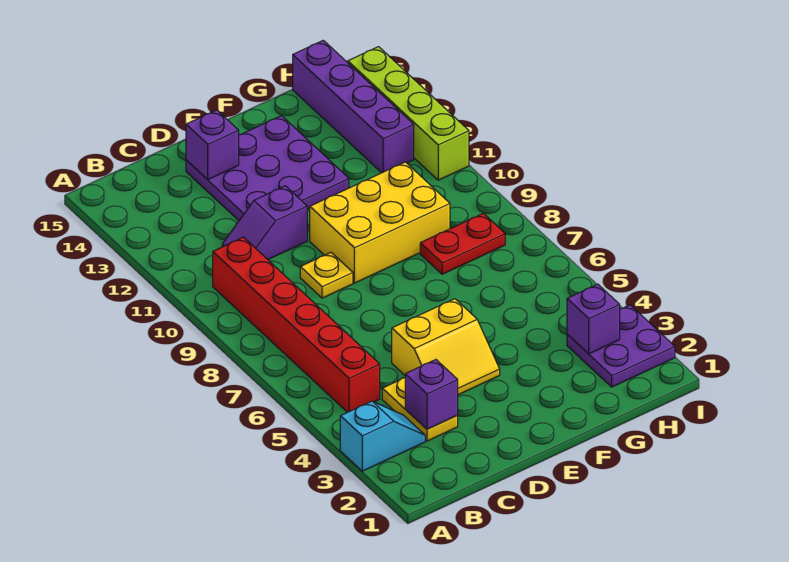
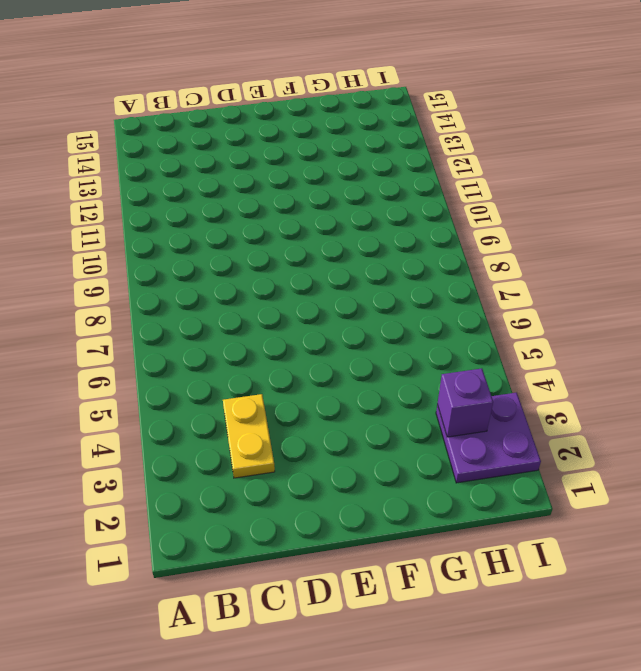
none -> cyan 1x2 slope [340,401,425,471]
none -> red 1x6 brick [213,237,380,412]
none -> purple 1x2 slope [222,186,307,259]

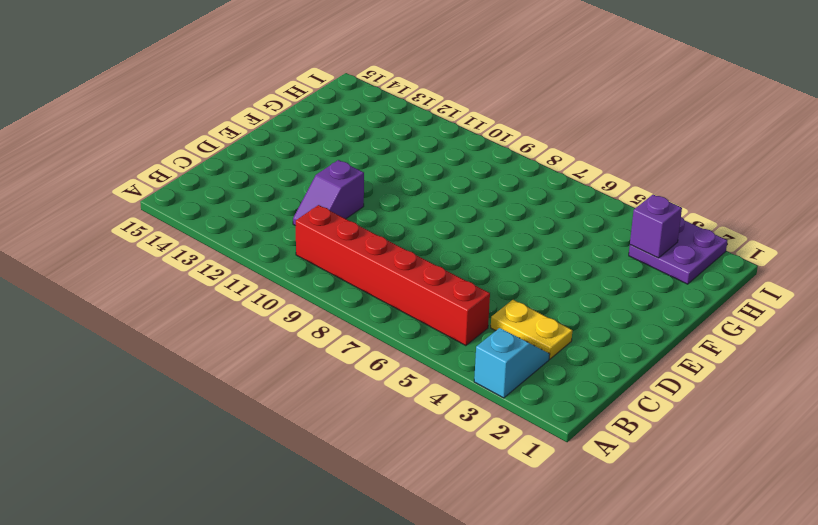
none -> yellow 2x2 slope [392,299,500,395]
none -> yellow 1x1 plate [300,252,353,298]
none -> purple 3x3 plate [186,116,349,220]

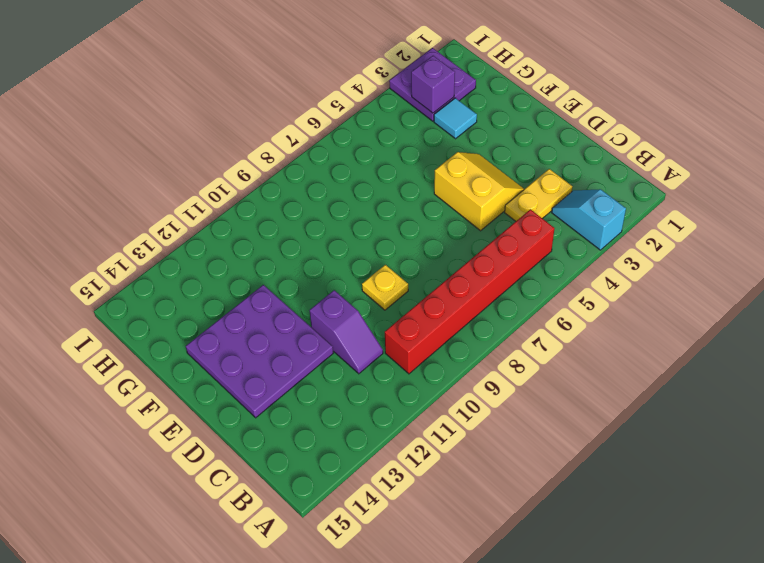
cyan 1x1 tile [434,98,477,139] -> none
none -> yellow 2x3 brick [310,162,450,283]
none -> red 1x2 plate [420,213,505,274]
none -> purple 1x4 brick [293,40,414,173]

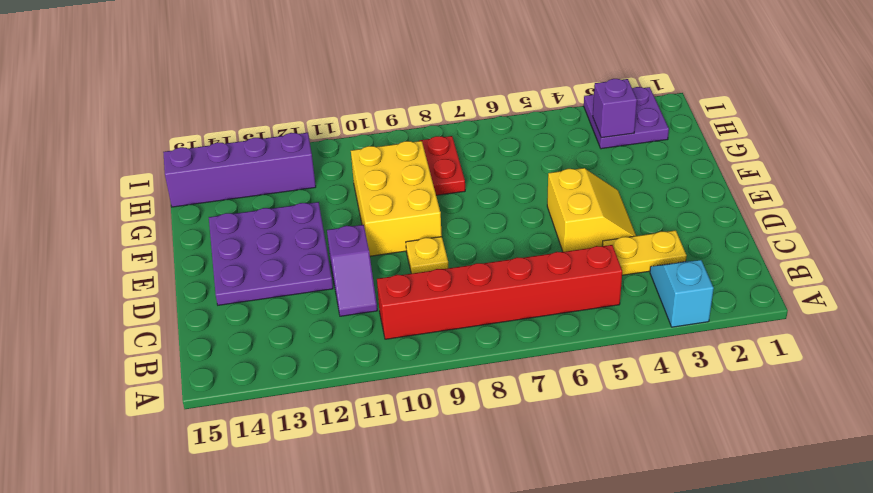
none -> lime 1x4 brick [348,47,469,180]
none -> purple 1x1 brick [405,360,458,429]
none -> purple 1x1 brick [186,110,239,180]

